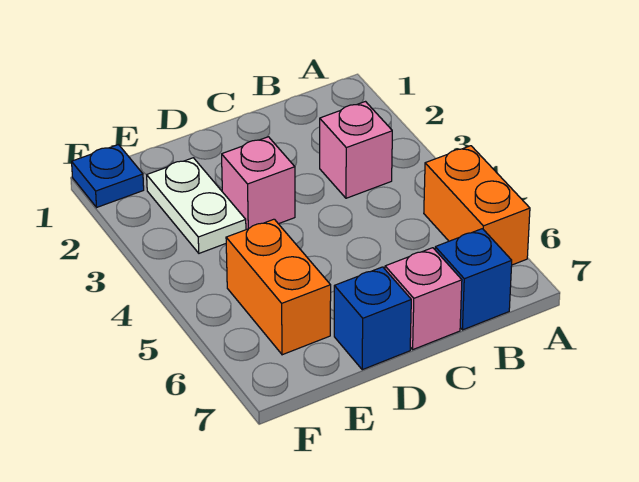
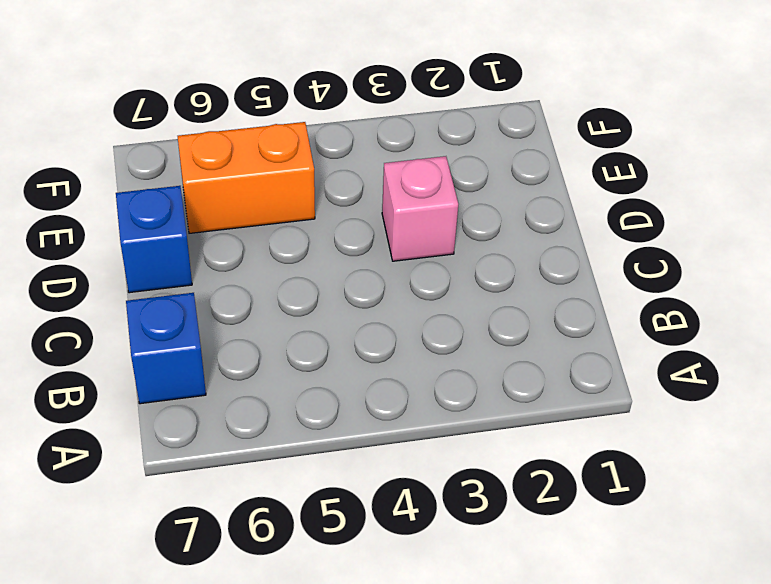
none -> orange 1x2 brick [424,146,530,265]
none -> pink 1x1 brick [320,102,392,198]

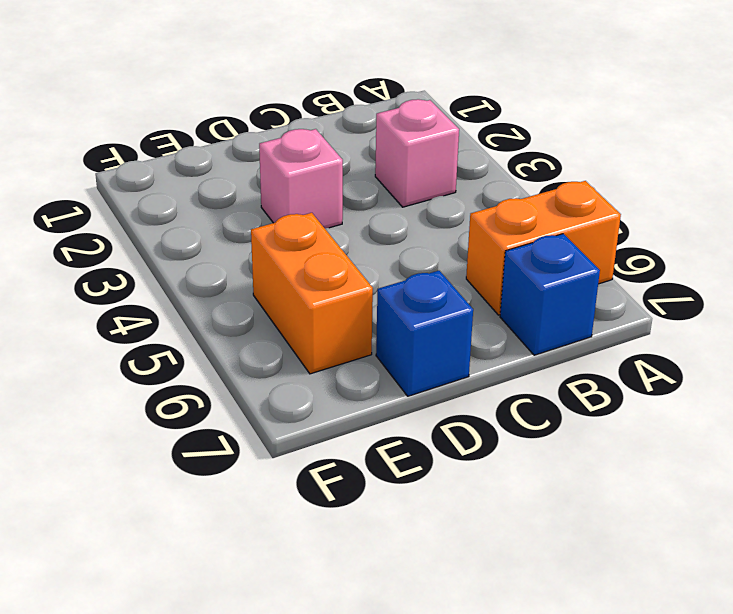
orange 1x2 brick [466,181,621,315] -> orange 1x2 brick turned to [424,146,530,265]
none -> pink 1x1 brick [385,248,462,349]
none -> white 1x2 plate [147,158,246,253]

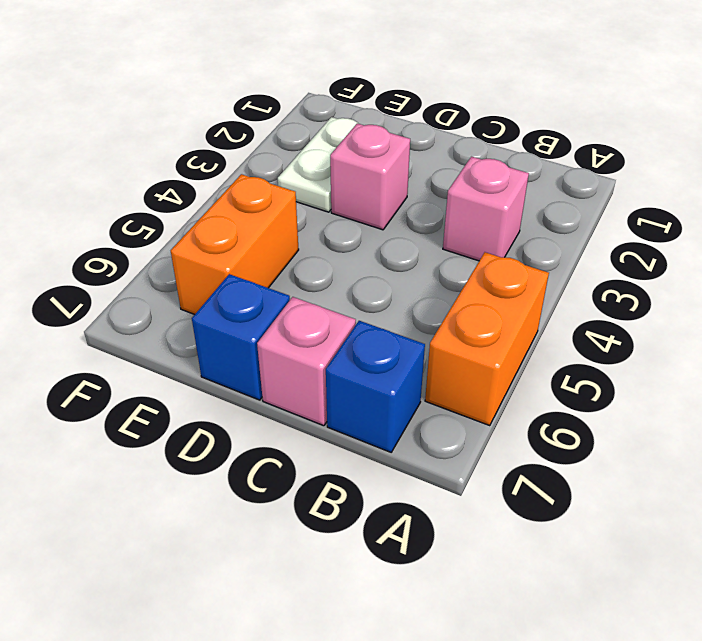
none -> blue 1x1 plate [72,145,144,207]

